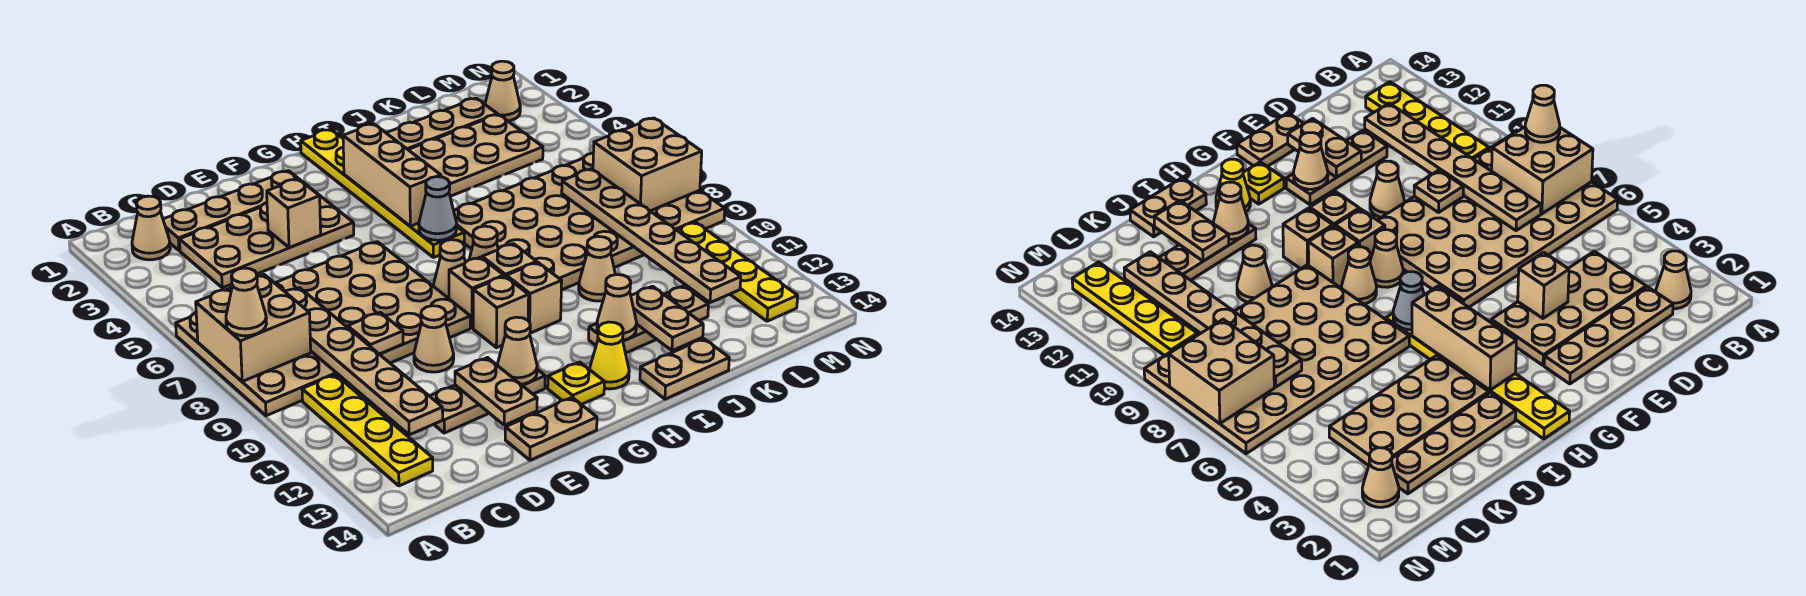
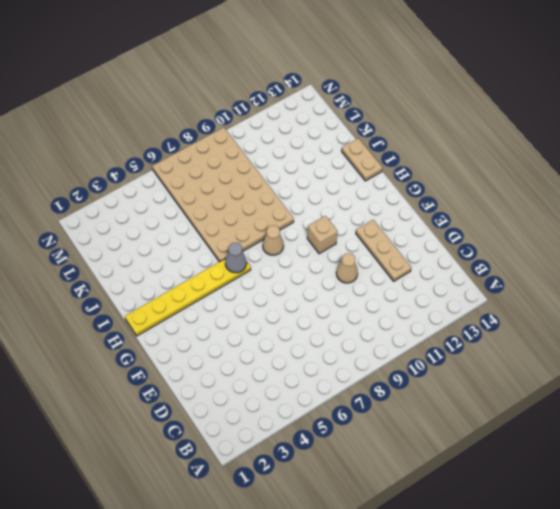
none -> tan 4x6 plate [176,242,470,416]
none -> tan 1x1 cone [132,196,170,260]
none -> yellow 1x4 plate [302,375,433,486]
none -> tan 1x4 plate [163,171,309,251]

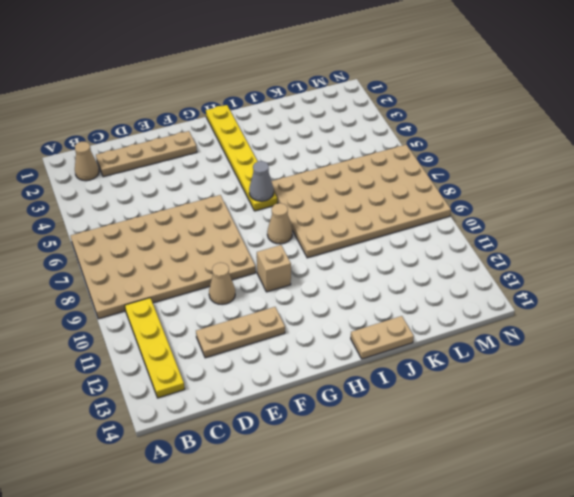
none -> tan 2x4 plate [179,190,354,288]
none -> tan 1x2 plate [505,398,597,460]
none -> tan 1x1 cone [433,240,465,298]
none -> tan 1x1 brick [449,257,504,328]

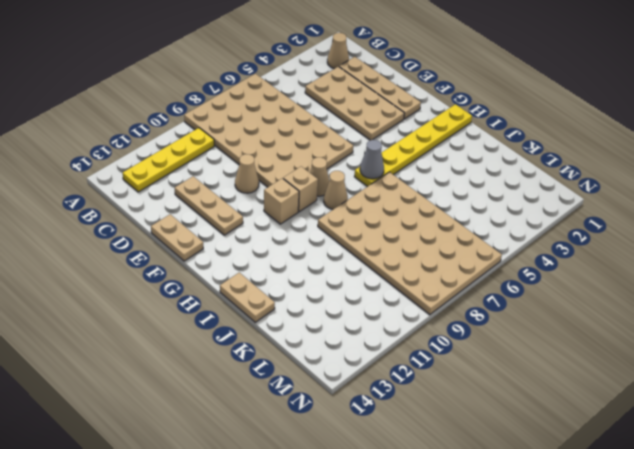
none -> yellow 1x1 plate [548,362,604,405]
none -> tan 1x1 brick [482,244,537,277]
none -> tan 1x1 brick [507,262,562,333]
none -> yellow 1x1 cone [590,322,629,389]

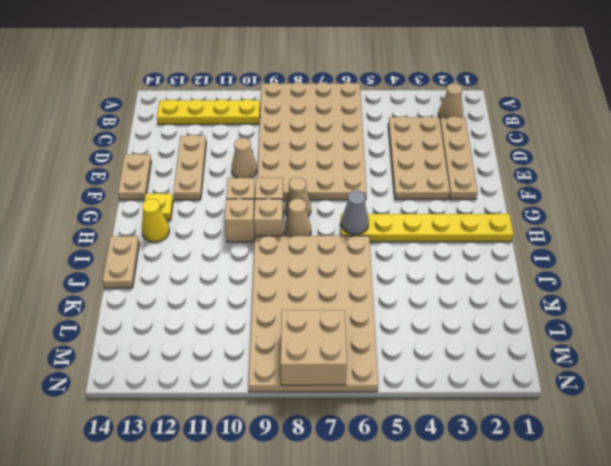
none -> tan 1x4 plate [387,98,497,149]
none -> tan 2x4 plate [408,114,543,196]
none -> tan 1x3 plate [589,286,708,353]
none -> tan 1x1 cone [579,236,615,301]

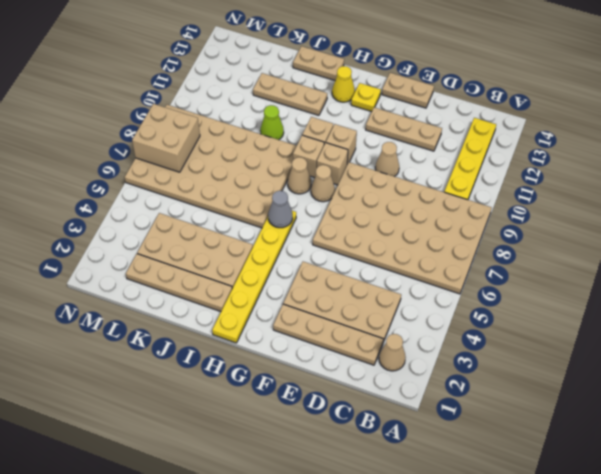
lime 1x1 cone [260,105,284,140] -> tan 1x1 cone [579,236,615,301]
none -> tan 1x1 cone [485,61,520,121]
none -> yellow 1x4 plate [677,222,798,321]
none -> tan 2x2 brick [196,275,311,381]
none -> tan 1x6 plate [285,288,443,435]

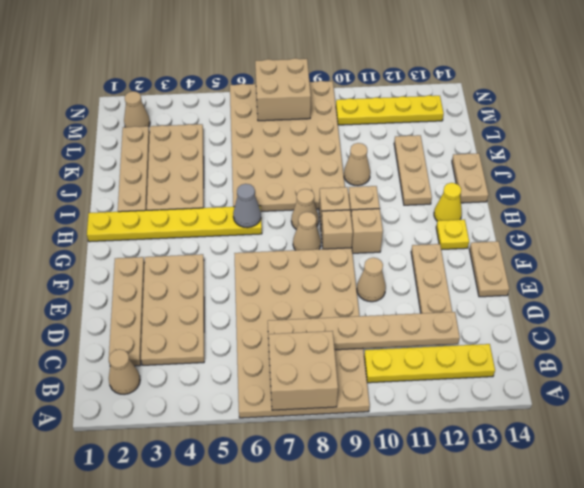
none -> tan 1x1 plate [348,312,403,354]
none -> tan 1x1 brick [267,179,321,248]
none -> tan 1x2 plate [455,358,537,425]
none -> tan 1x1 cone [497,317,537,384]

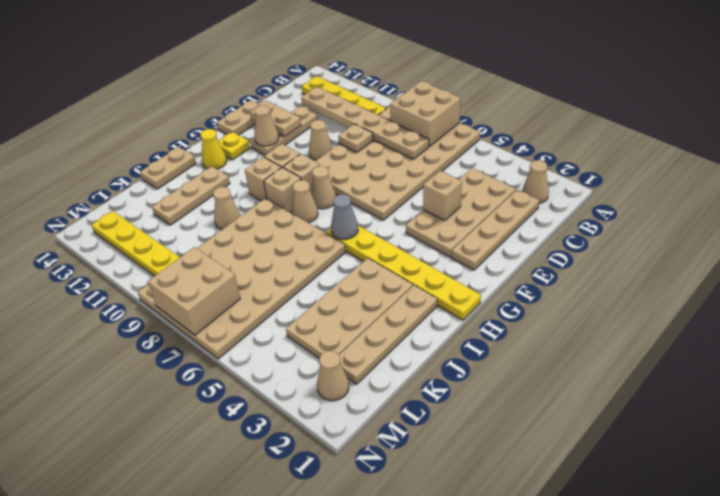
none -> tan 1x3 brick [343,124,441,226]
none -> tan 1x1 cone [597,275,637,340]
none -> tan 1x2 plate [631,286,703,351]
none -> tan 1x6 plate [562,169,741,303]

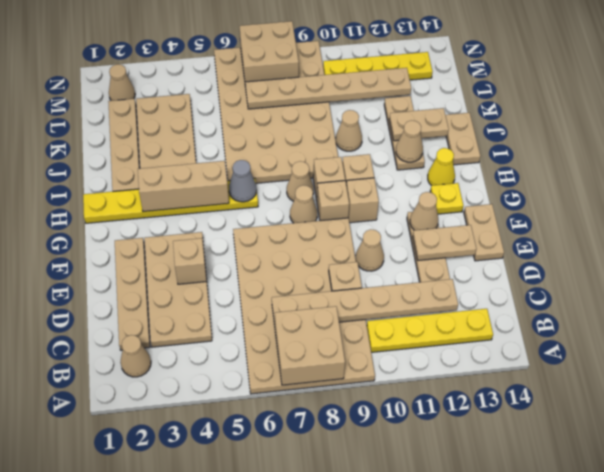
none -> tan 1x1 cone [226,268,267,336]

